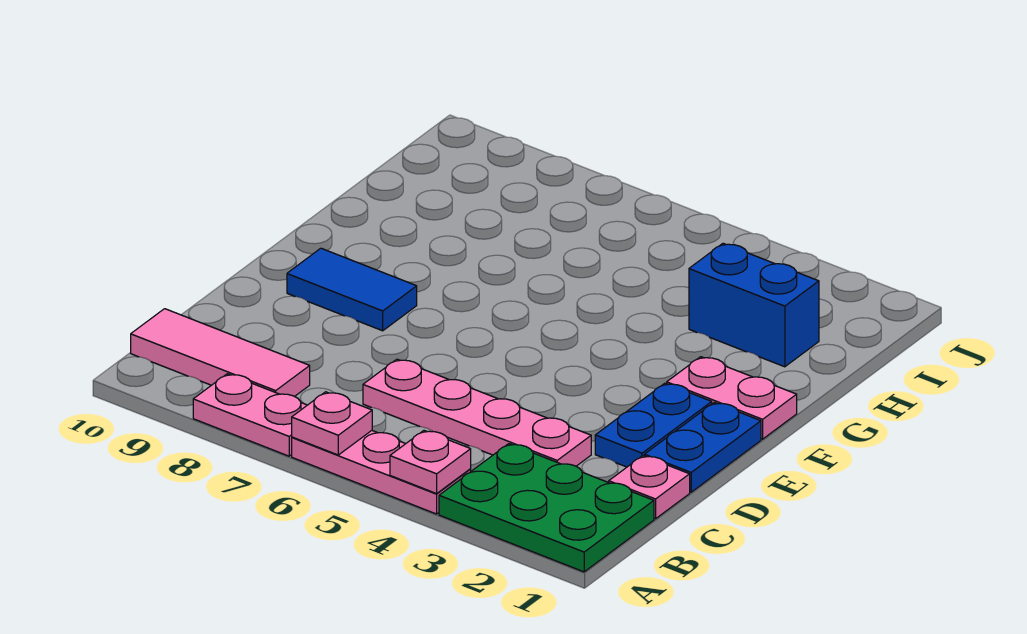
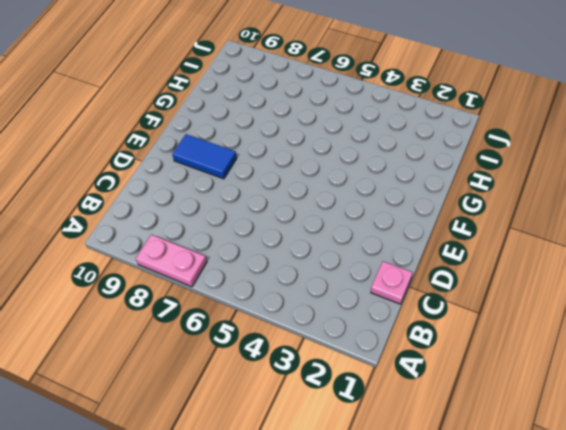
none -> green 2x3 plate [439,444,654,572]
none -> pink 1x3 plate [292,431,471,514]
none -> pink 1x3 tile [131,309,310,396]

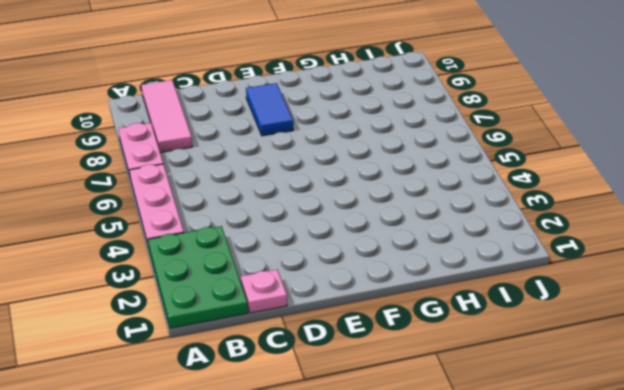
none -> pink 1x4 plate [363,359,591,466]
none -> blue 1x2 plate [644,403,761,492]
none -> blue 1x2 plate [595,383,712,467]

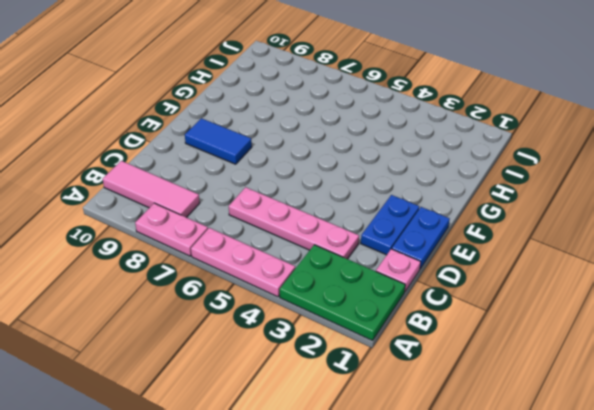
none -> pink 1x2 plate [667,357,797,439]
none -> blue 1x2 brick [689,243,819,367]
none -> pink 1x1 plate [390,431,471,494]

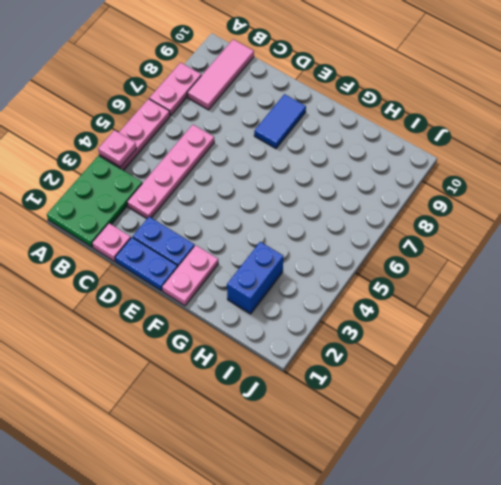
none -> pink 1x1 plate [292,392,372,455]

